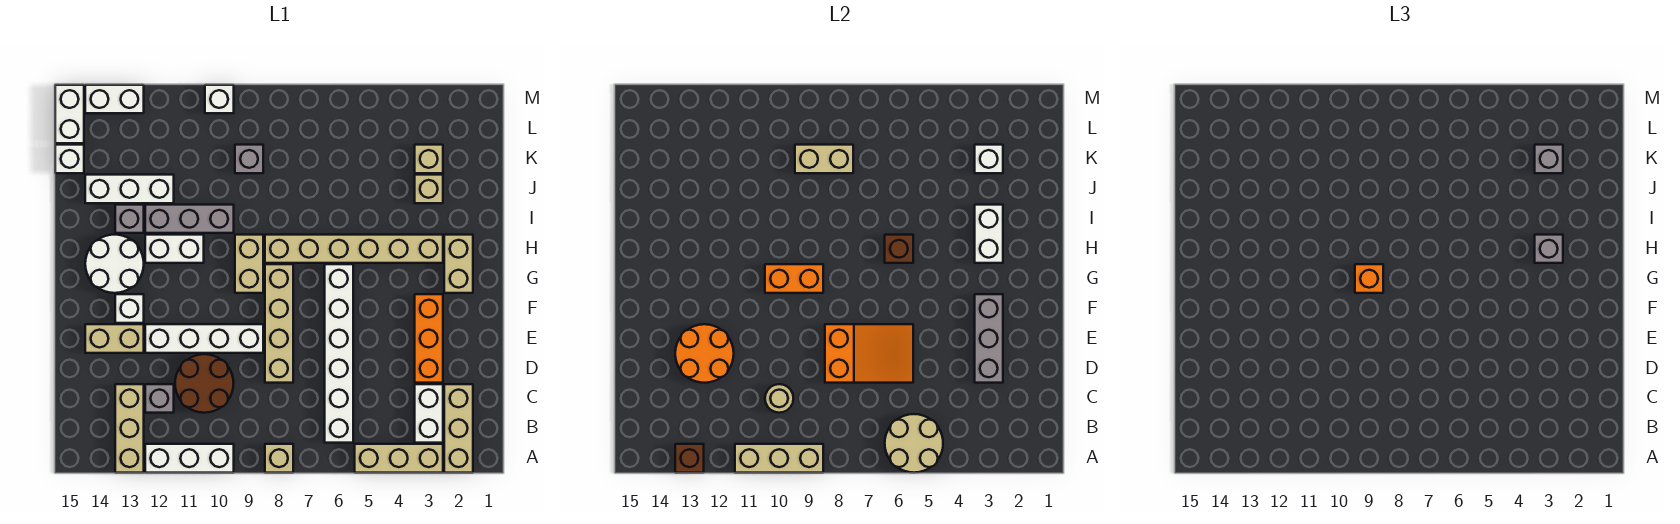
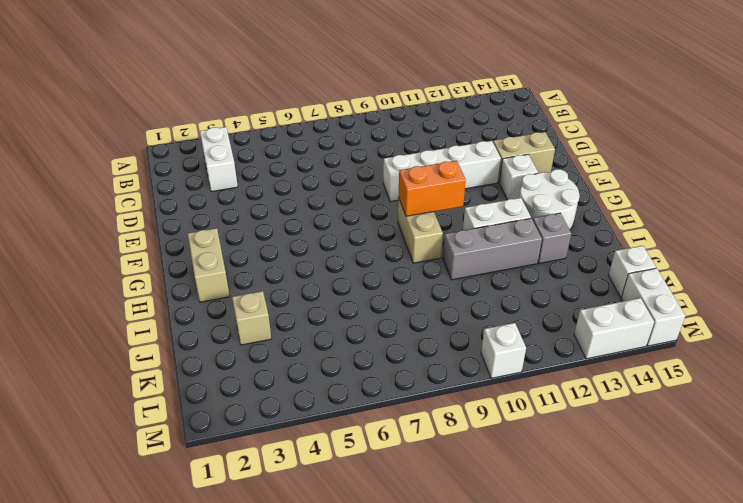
none -> tan 1x3 brick [444,384,473,473]
none -> tan 1x3 brick [355,444,443,473]
none -> tan 1x1 brick [265,444,293,473]
none -> white 1x3 brick [145,444,234,473]

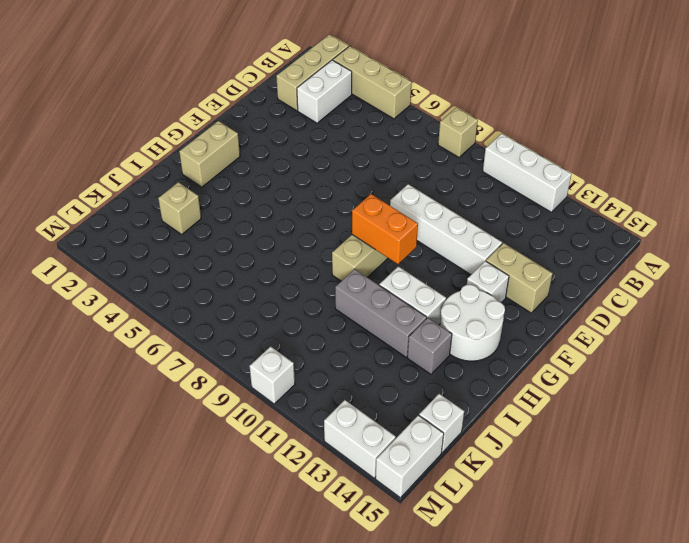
none -> tan 1x3 brick [115,384,144,473]
none -> white 1x6 brick [325,264,353,443]
none -> brown 2x2 round brick [175,354,234,413]
none -> grey 1x1 brick [145,384,174,413]

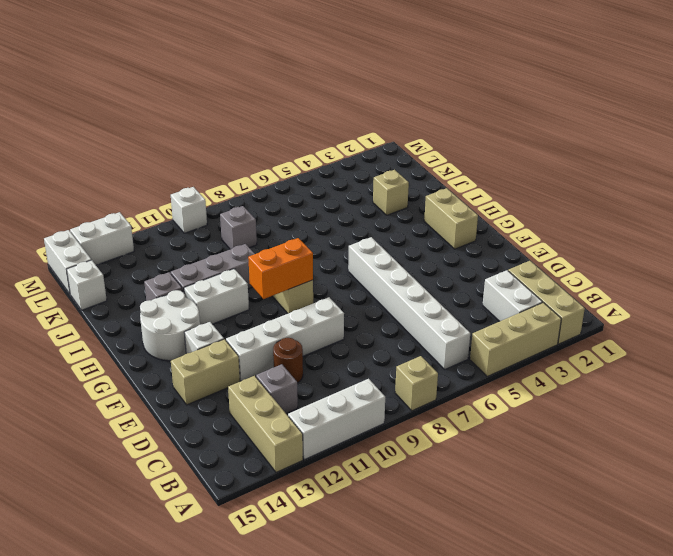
brown 1x1 round brick [273,338,303,383] -> brown 2x2 round brick [175,354,234,413]
none -> orange 1x3 brick [415,294,443,383]
none -> tan 1x4 brick [265,264,293,383]
none -> tan 1x6 brick [265,235,443,263]
none -> white 1x3 brick [85,175,174,203]

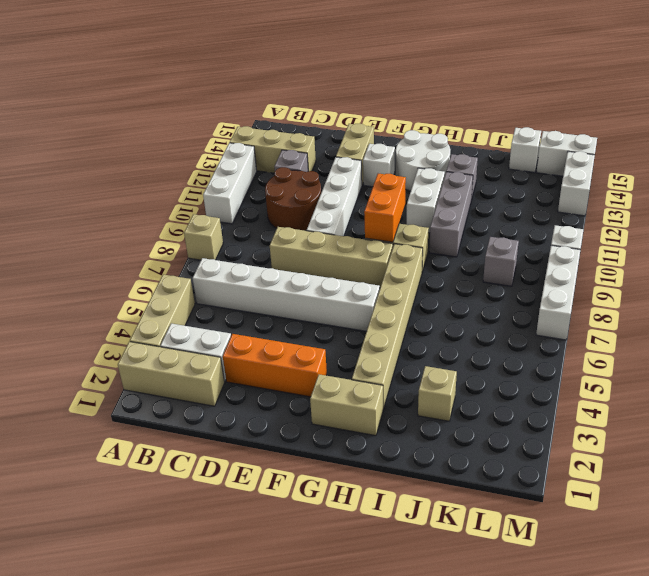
white 1x3 brick [536,245,580,340] -> white 1x3 brick moved to [85,175,174,203]
none -> tan 1x1 brick [415,145,443,173]
none -> tan 2x2 round brick [885,414,943,473]
none -> tan 1x3 brick [735,444,823,473]
none -> brown 1x1 brick [675,444,704,473]

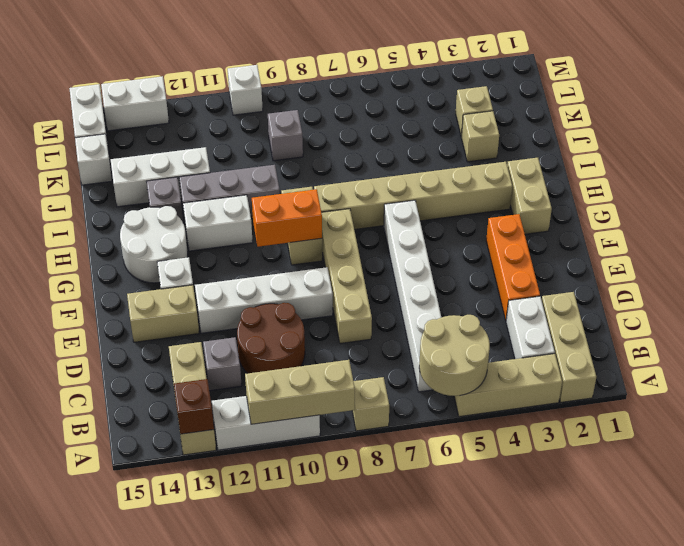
none -> tan 1x1 round brick [765,384,793,413]
none -> grey 1x3 brick [975,294,1003,383]
none -> orange 2x3 slope [825,324,913,383]
none -> orange 2x2 round brick [675,324,734,383]

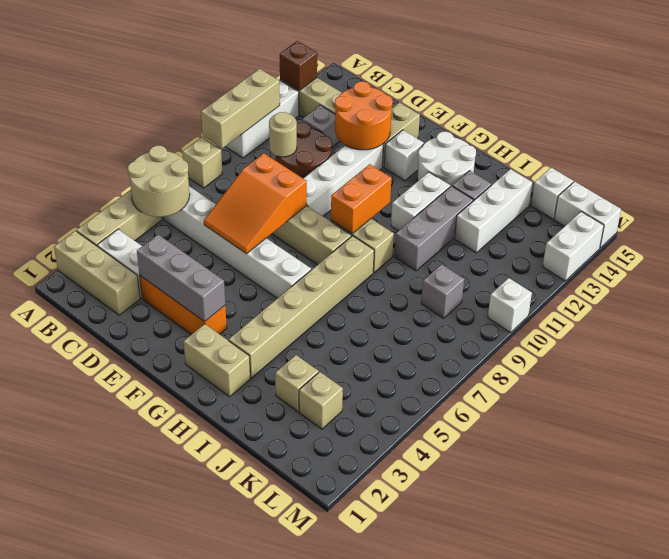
none -> white 1x2 brick [975,205,1003,263]
none -> brown 1x1 brick [885,235,913,263]
none -> white 1x1 brick [975,145,1003,173]
none -> tan 1x2 brick [795,145,853,173]

